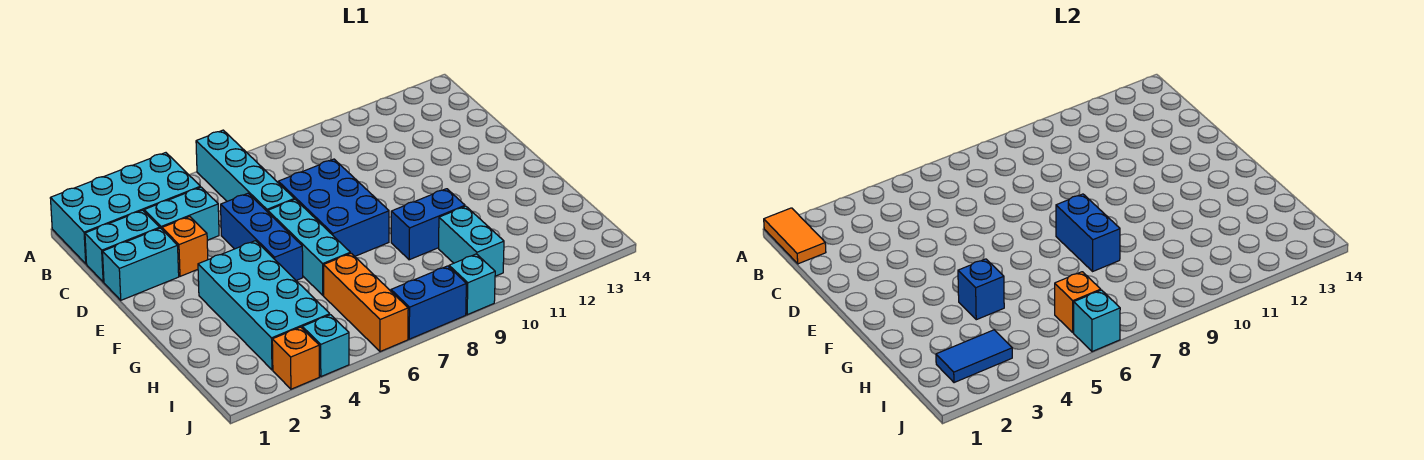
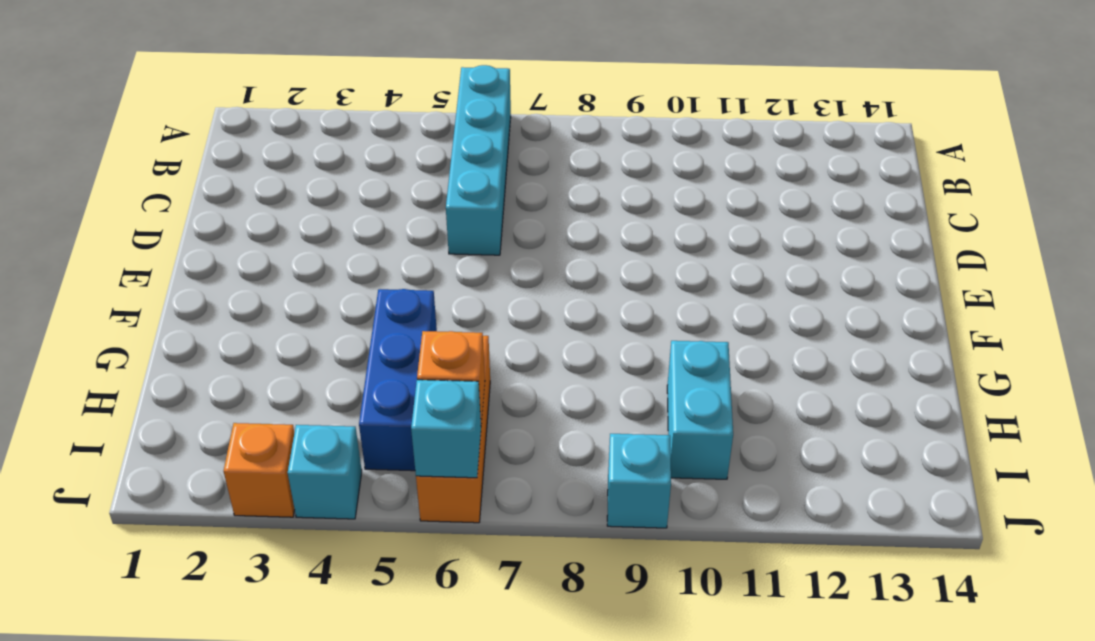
blue 1x3 brick [359,289,437,471] -> blue 1x3 brick moved to [221,193,303,280]
none -> cyan 2x4 brick [50,153,200,264]
none -> cyan 1x2 brick [85,210,160,282]
none -> cyan 1x2 brick [144,187,219,240]

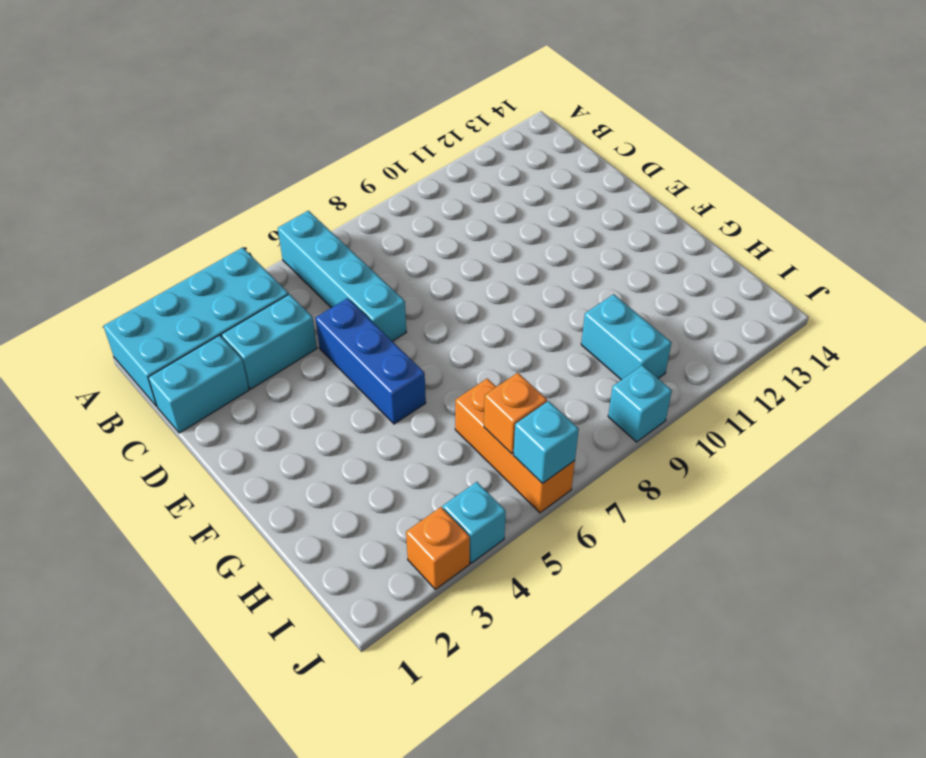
none -> cyan 1x2 brick [103,228,179,300]
none -> orange 1x1 brick [162,217,208,276]
none -> blue 2x3 brick [278,159,389,256]

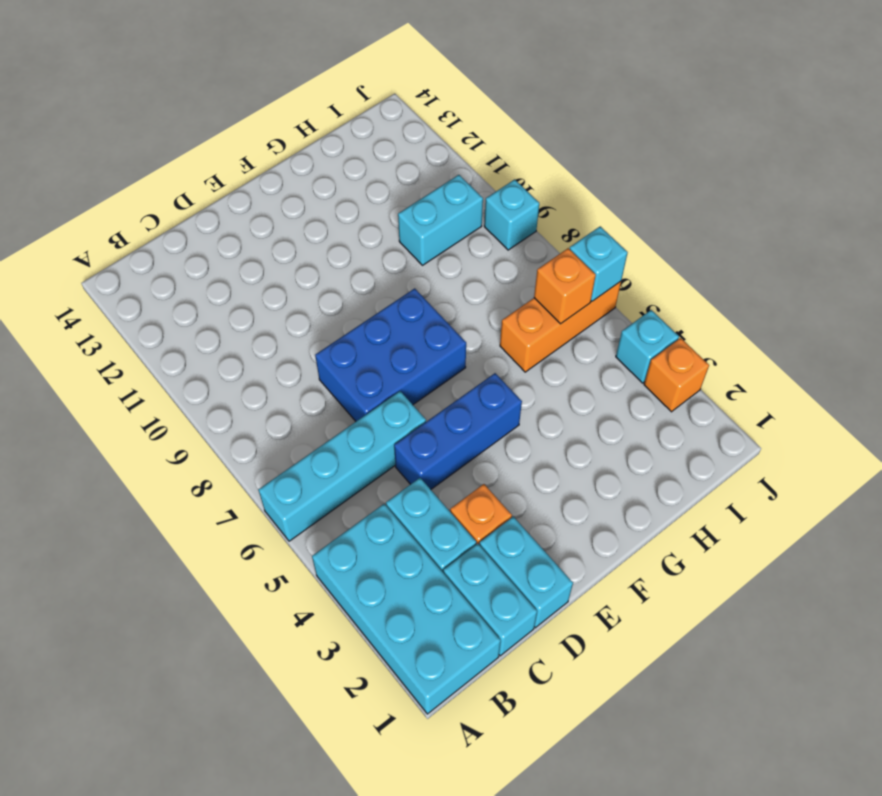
none -> cyan 1x3 brick [268,199,350,295]
none -> cyan 2x4 brick [198,241,330,370]
none -> blue 1x2 brick [391,189,465,260]

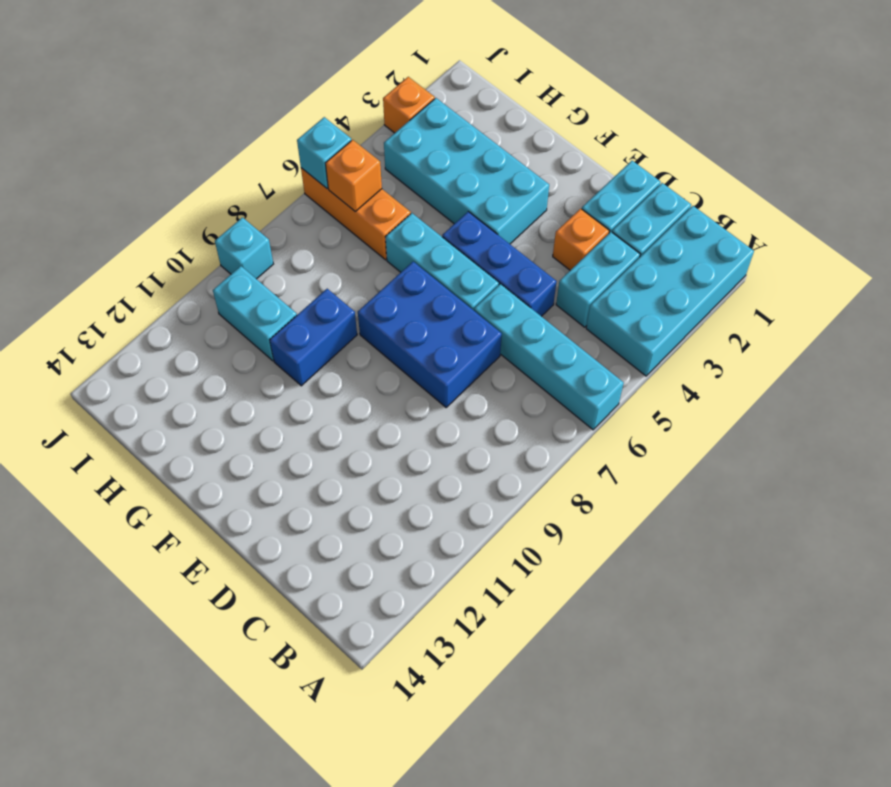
none -> cyan 1x1 brick [302,315,349,377]
none -> blue 1x2 brick [391,266,466,339]
none -> orange 1x2 tile [764,208,826,264]

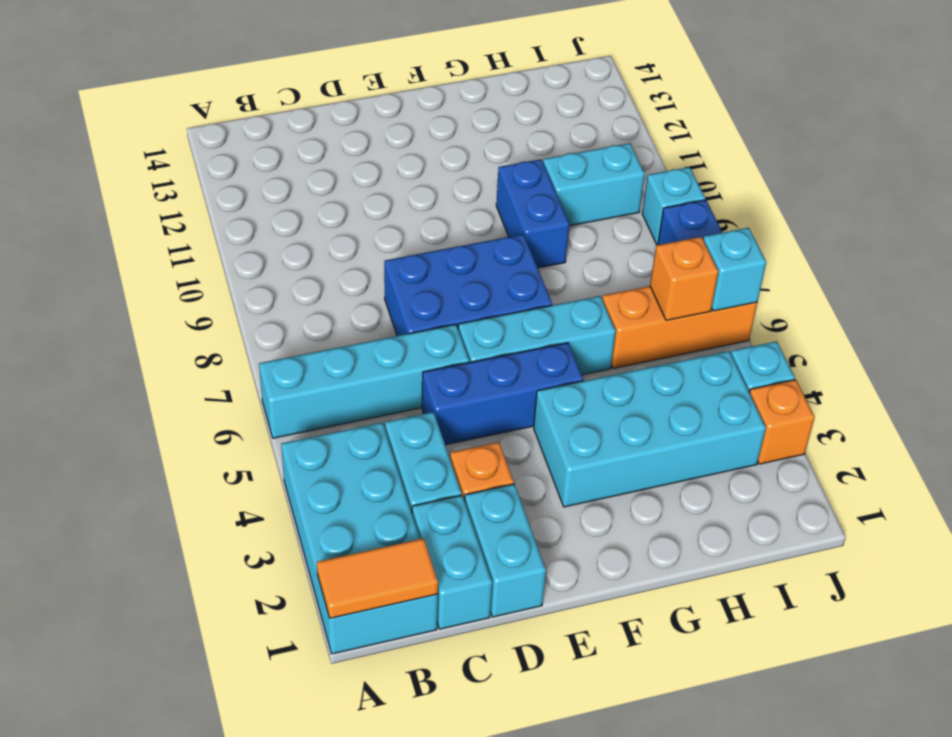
none -> blue 1x2 brick [1056,194,1120,271]
none -> blue 1x1 brick [958,259,1004,320]
none -> blue 1x2 tile [936,330,1012,383]

